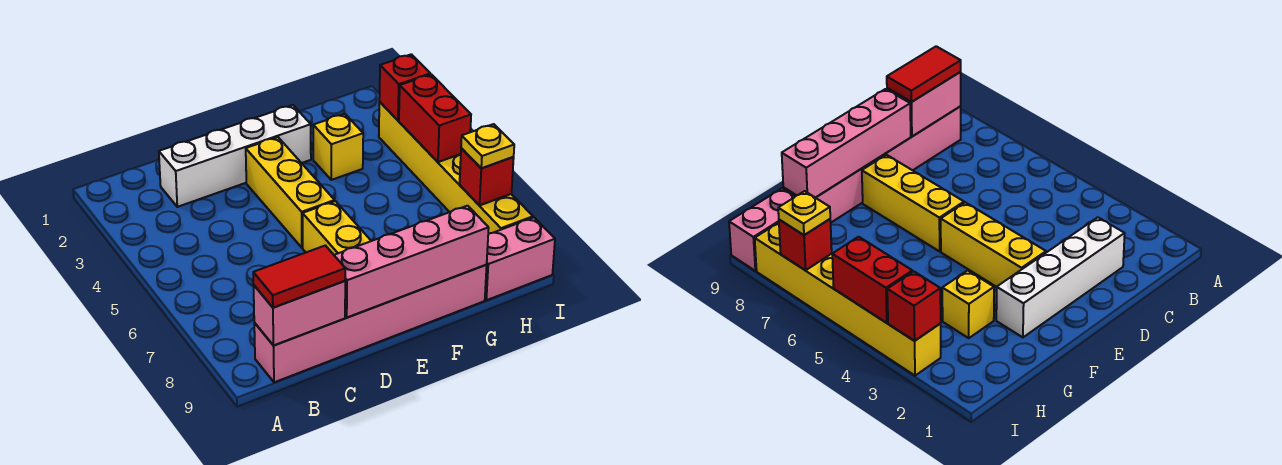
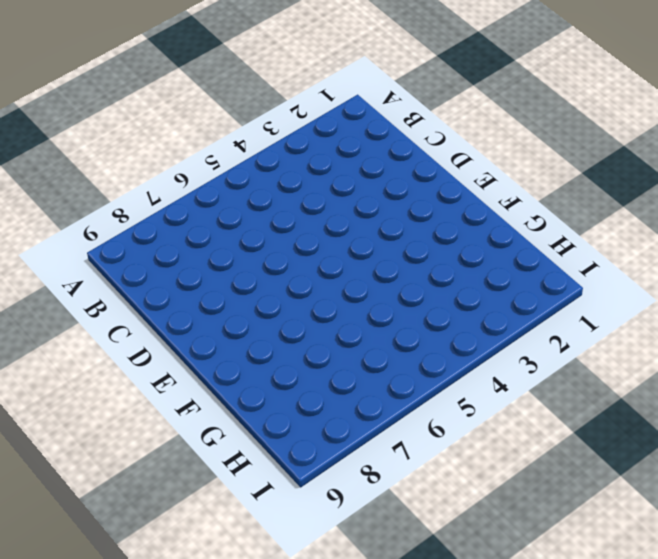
none -> pink 1x6 brick [254,265,487,382]
none -> white 1x4 brick [159,105,311,207]
none -> yellow 1x3 brick [246,137,335,248]

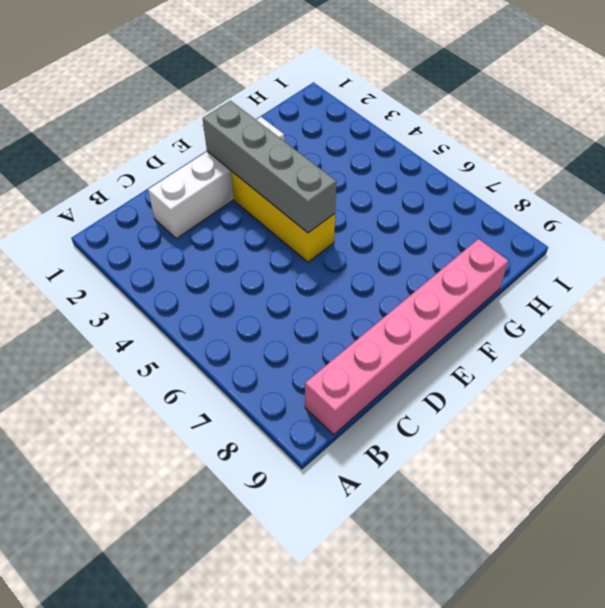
grey 1x4 brick [203,101,336,233] -> none
none -> yellow 1x3 brick [303,201,371,255]
none -> yellow 1x1 brick [313,114,363,180]
none -> pink 1x2 brick [485,218,555,300]

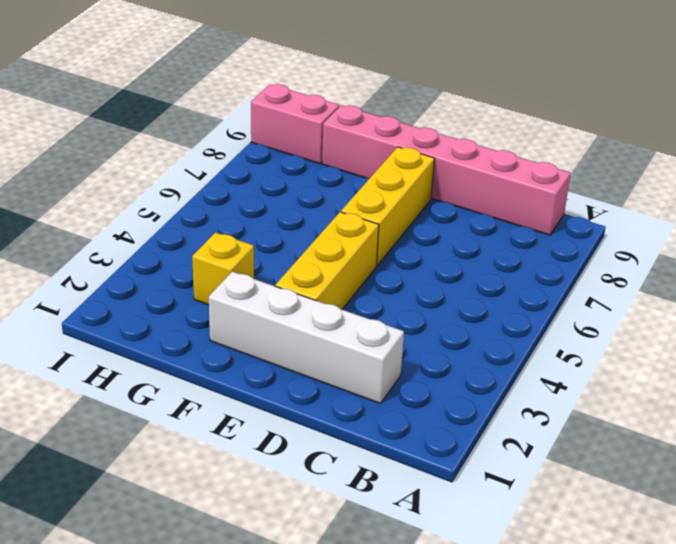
none -> yellow 1x6 brick [379,102,533,234]
none -> pink 1x2 brick [254,281,345,345]
none -> pink 1x4 brick [334,206,489,318]

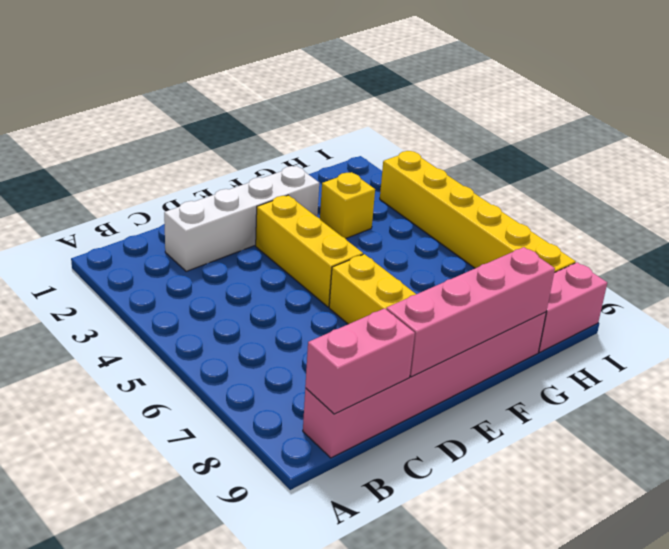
none -> red 1x1 brick [379,54,430,120]
none -> red 1x2 brick [399,74,471,162]
none -> red 1x1 brick [460,148,514,206]

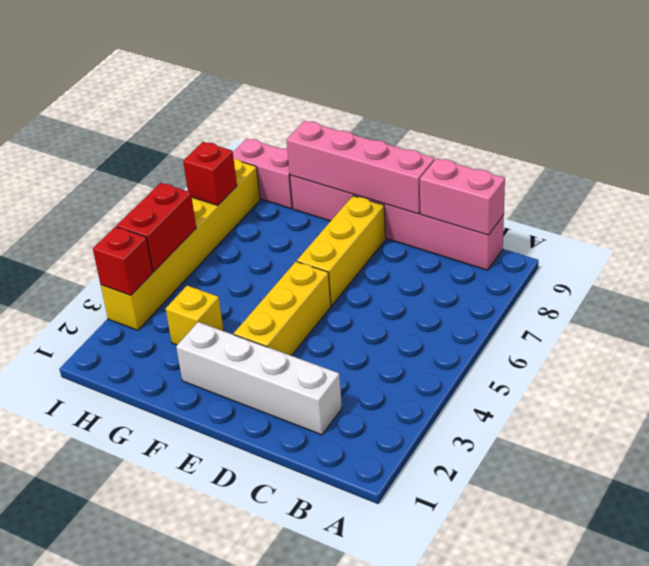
none -> red 1x2 tile [253,246,345,308]
none -> yellow 1x1 plate [461,124,514,168]

